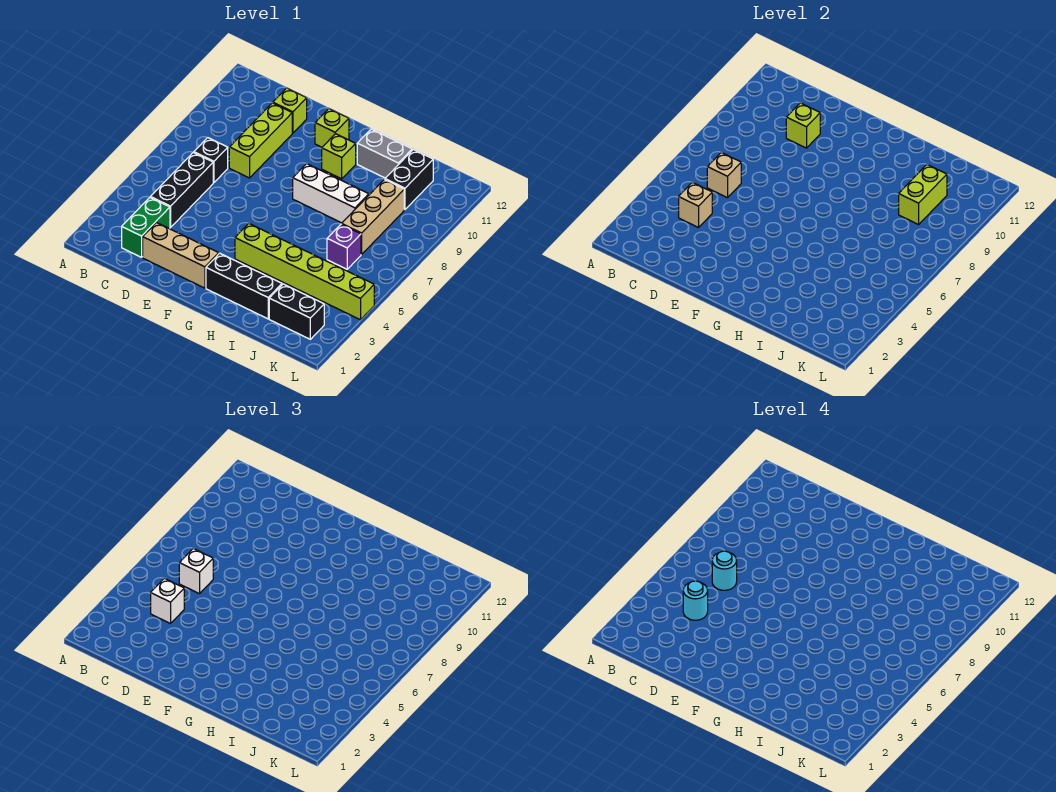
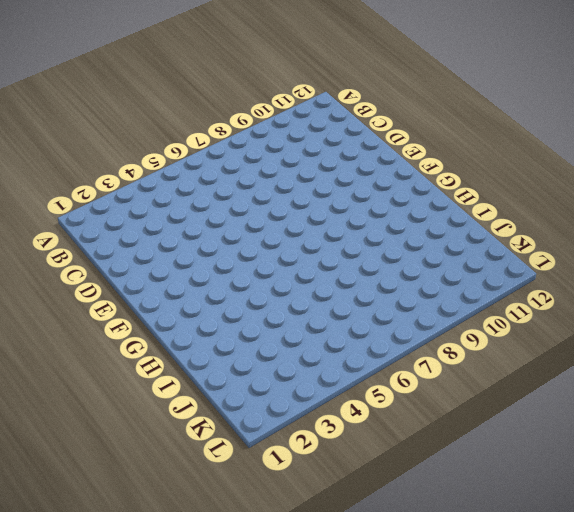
none -> green 1x2 brick [122,197,170,257]
none -> black 1x3 brick [151,152,213,228]
none -> black 1x1 brick [194,138,228,183]

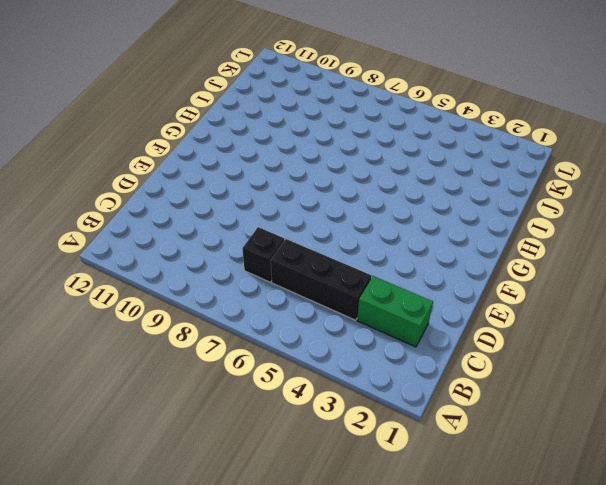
none -> tan 1x3 brick [143,223,219,288]
none -> lime 1x3 brick [229,103,292,178]
none -> lime 1x1 brick [273,88,307,133]

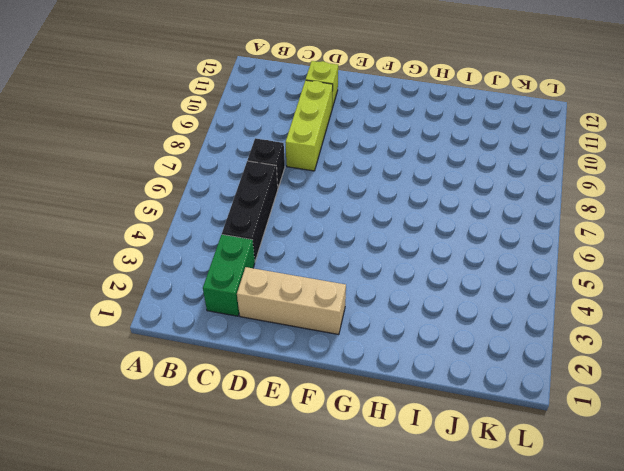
none -> lime 1x1 brick [315,109,349,147]
none -> black 1x3 brick [206,253,282,319]
none -> lime 1x6 brick [235,223,374,320]

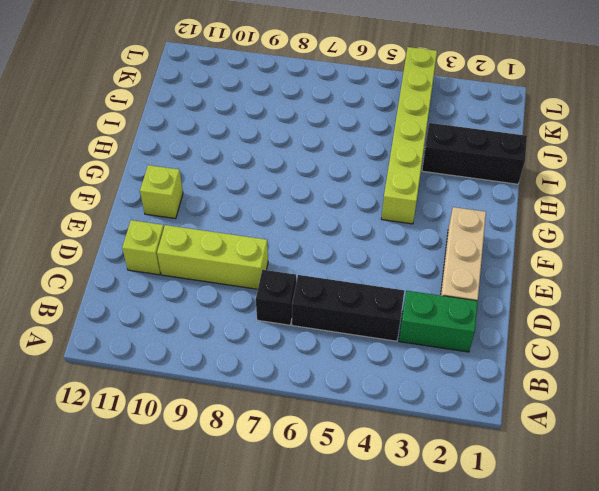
black 1x3 brick [422,123,527,184] -> black 1x3 brick turned to [206,253,282,319]
none -> white 1x3 brick [293,164,369,223]
none -> lime 1x1 brick [322,134,356,179]
none -> grey 1x2 brick [357,129,412,178]

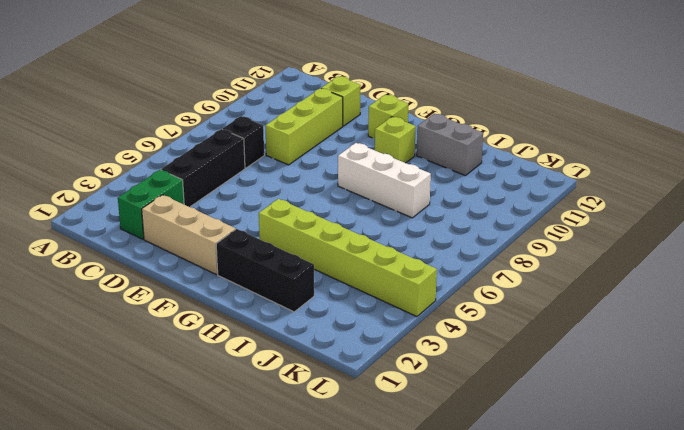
none -> black 1x2 brick [269,284,324,339]
none -> purple 1x1 brick [327,224,361,269]
none -> tan 1x3 brick [342,179,404,254]

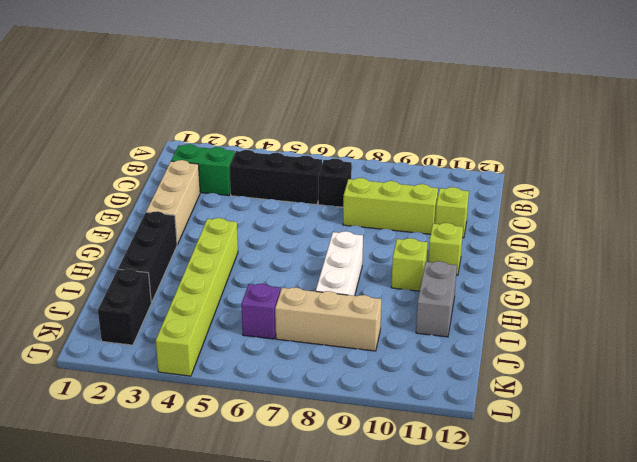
none -> black 1x2 brick [385,150,433,209]
none -> tan 1x1 brick [679,182,712,228]
none -> tan 1x1 brick [707,152,741,198]

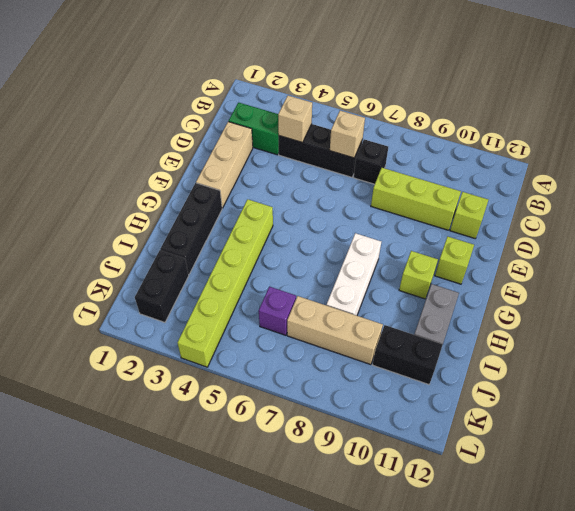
none -> lime 1x1 brick [786,103,820,148]
none -> lime 1x2 brick [899,165,947,224]
none -> white 1x1 brick [151,578,184,624]

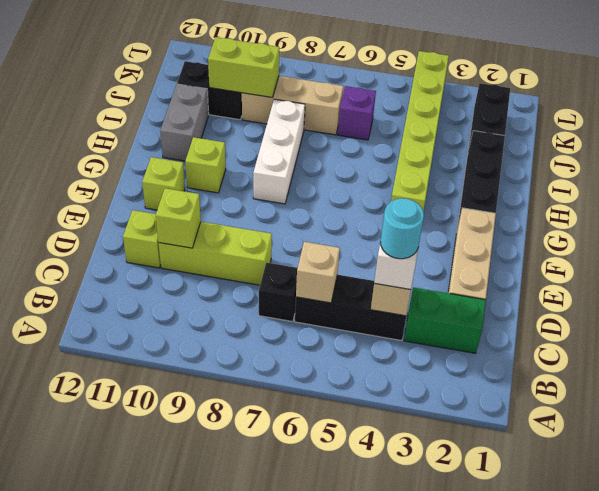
none -> white 1x1 brick [179,548,213,594]
none -> cyan 1x1 round brick [712,551,737,590]

